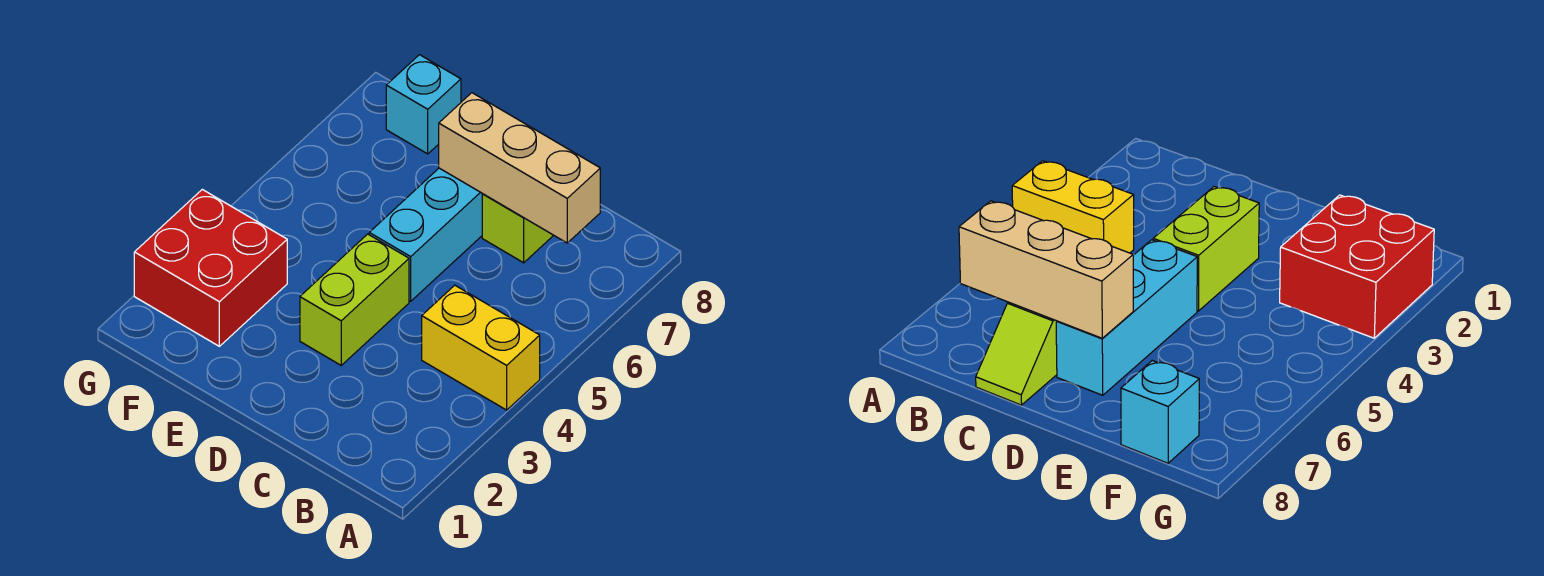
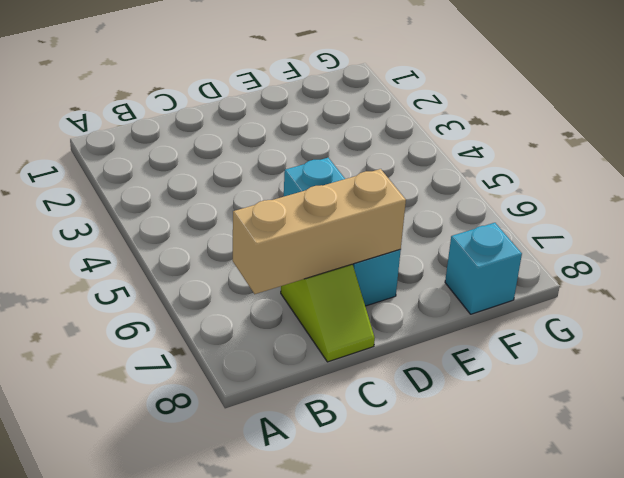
none -> yellow 1x2 brick [422,285,540,410]
none -> lime 1x2 brick [300,234,409,365]

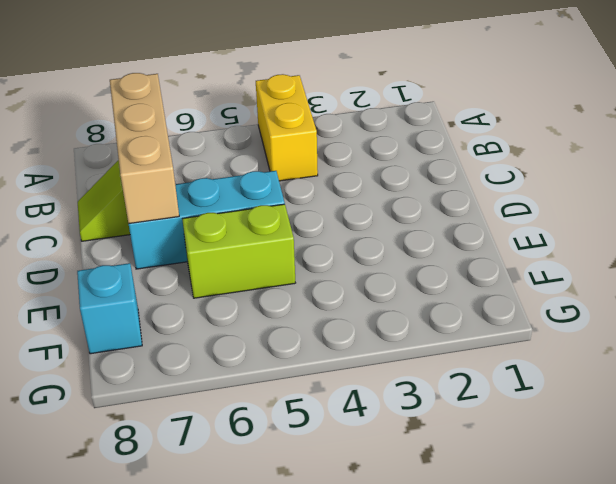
lime 1x2 brick [182,204,295,298] -> lime 1x2 brick moved to [300,234,409,365]
none -> red 2x2 brick [134,189,287,346]

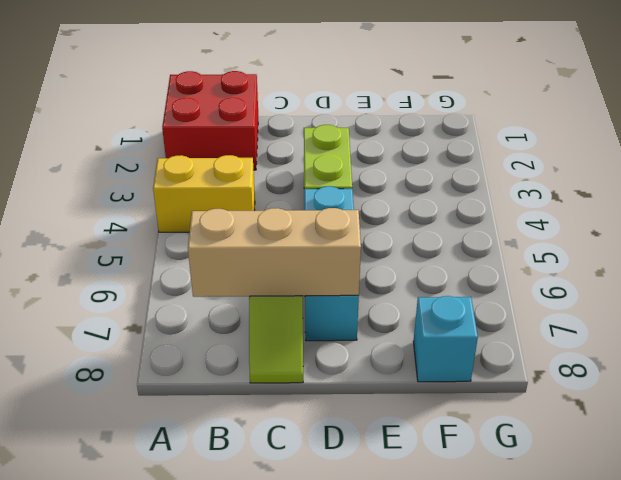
red 2x2 brick [162,71,258,170] -> red 2x2 brick moved to [134,189,287,346]

